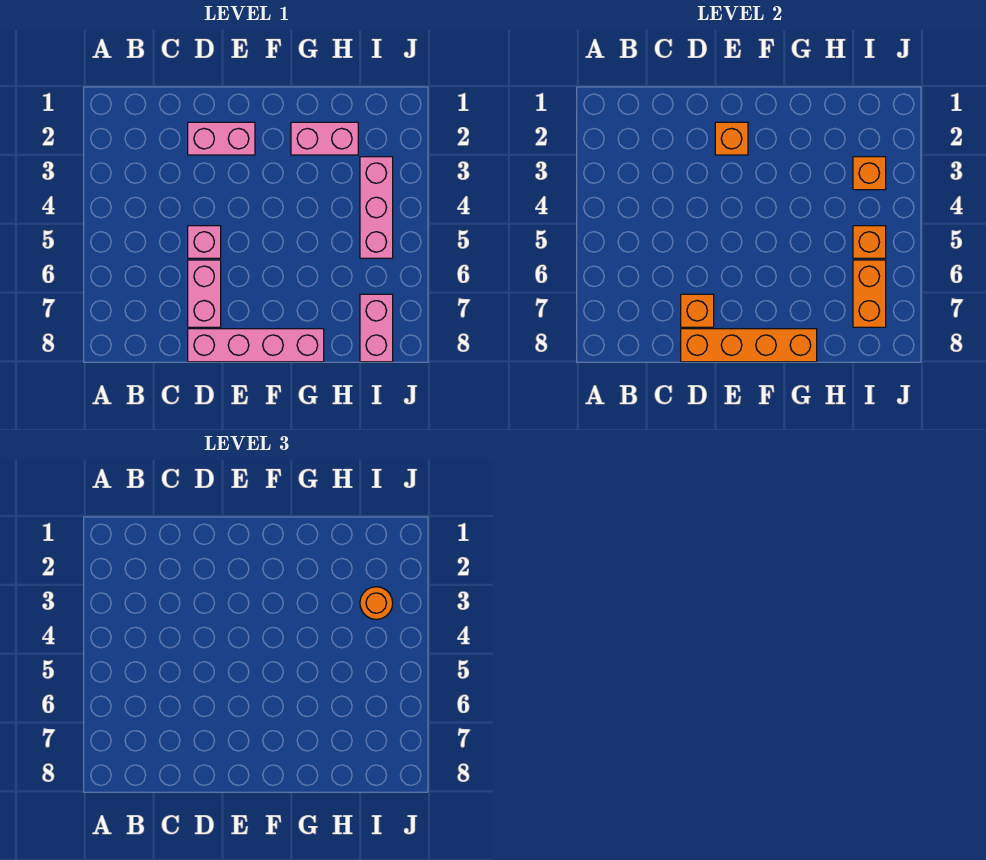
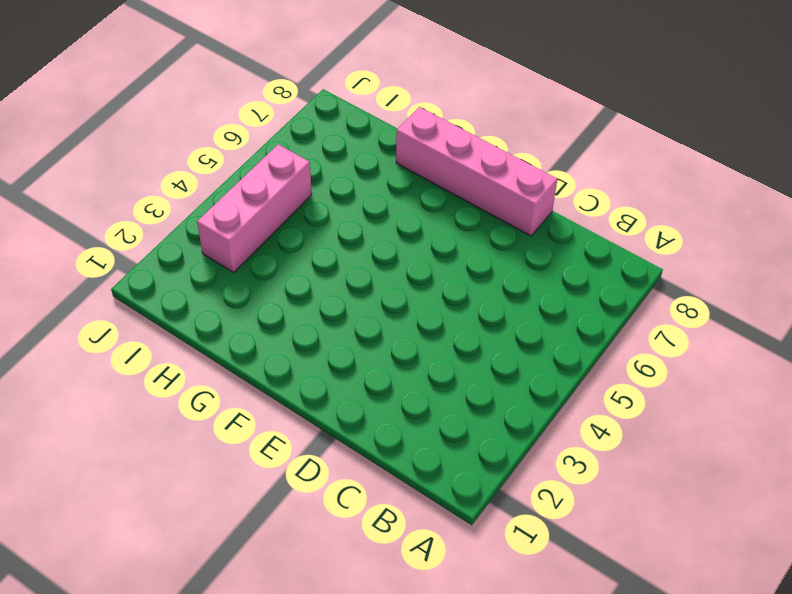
none -> pink 1x2 brick [188,122,255,155]
none -> pink 1x1 brick [188,226,221,258]
none -> pink 1x2 brick [188,260,221,327]

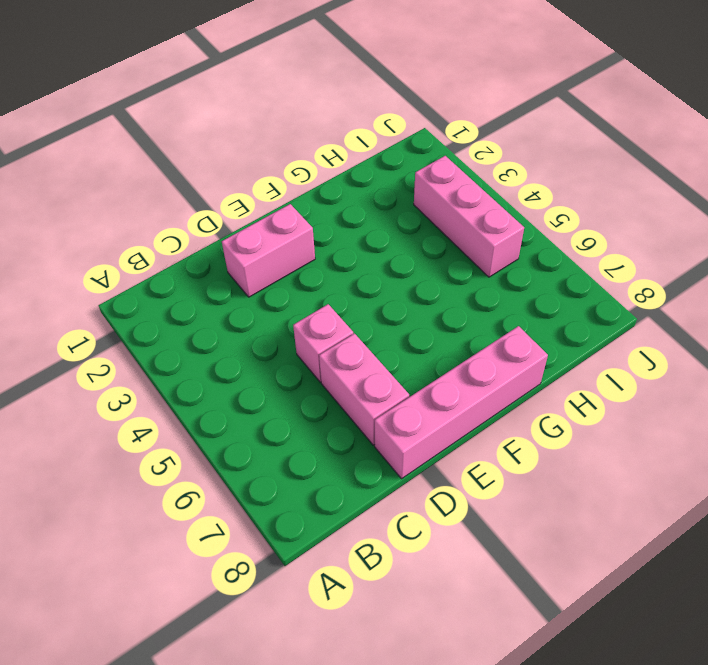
none -> pink 1x2 brick [291,122,358,155]
none -> pink 1x2 brick [360,294,393,362]
none -> orange 1x1 brick [681,294,714,327]

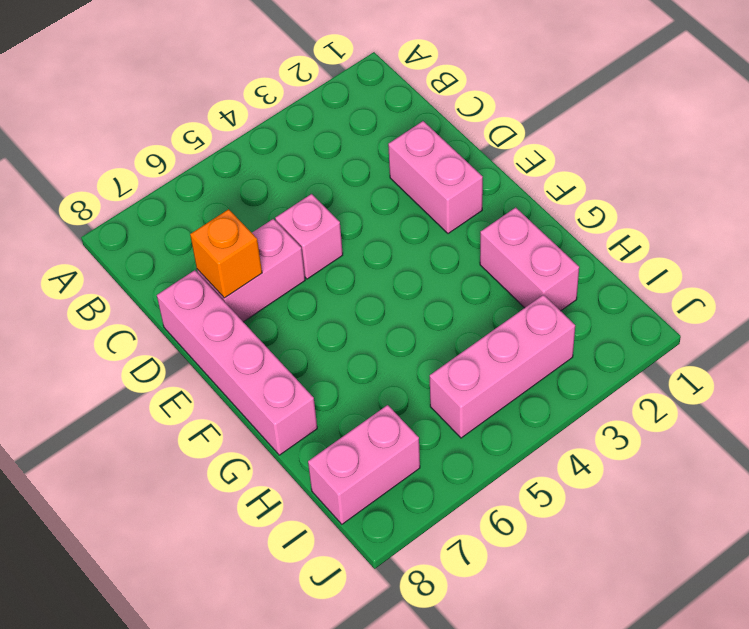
none -> orange 1x4 brick [681,329,817,362]
none -> orange 1x1 brick [715,122,748,155]
none -> orange 1x1 brick [853,157,886,190]

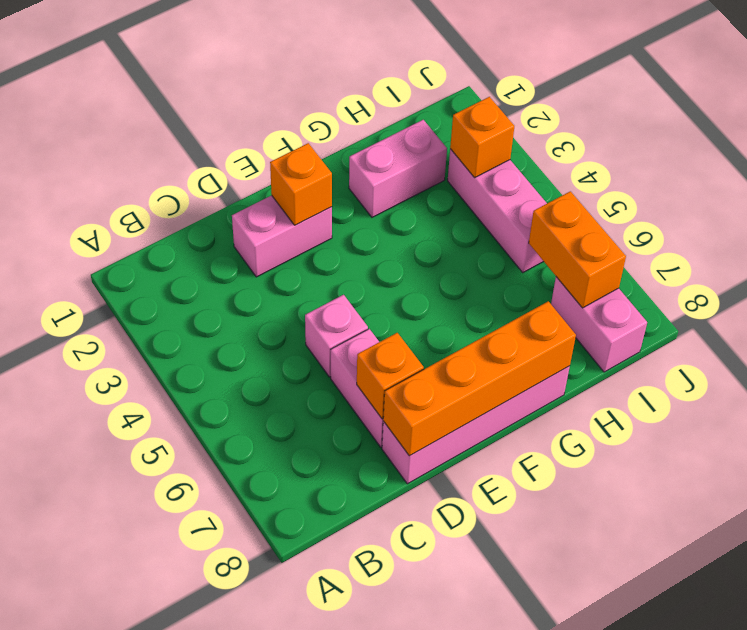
none -> orange 1x1 brick [853,226,886,258]
none -> orange 1x1 round brick [360,587,393,619]

